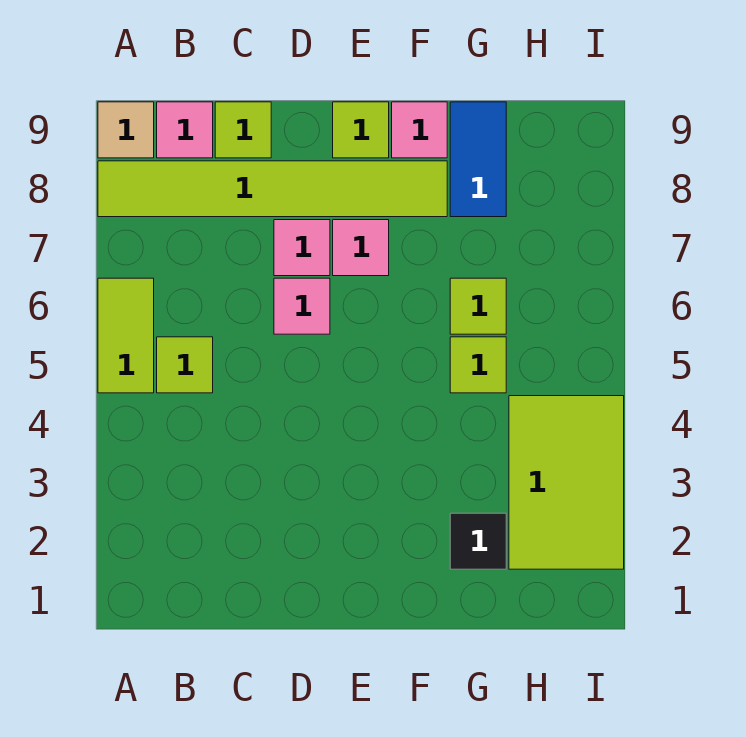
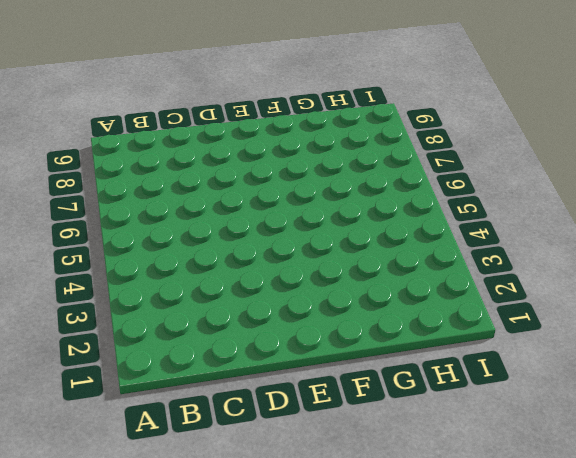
none -> lime 1x2 tile [98,278,154,393]
none -> lime 1x6 tile [98,161,447,217]
none -> tan 1x1 tile [98,102,154,158]

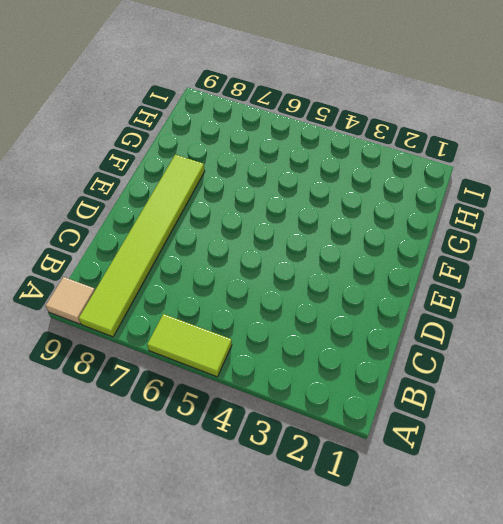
none -> lime 1x1 tile [157,337,213,393]
none -> pink 1x1 tile [157,102,213,158]
none -> lime 1x1 tile [215,102,271,158]

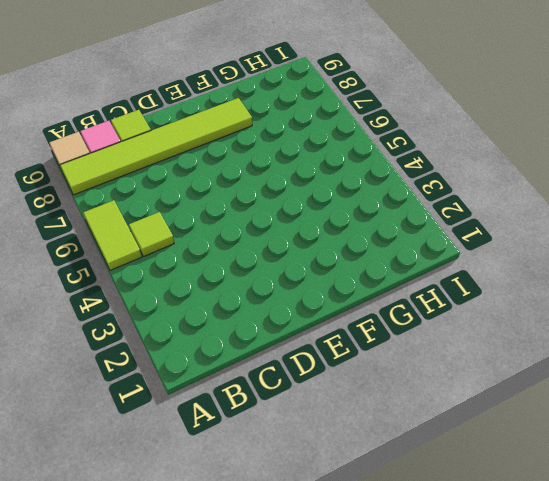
none -> pink 1x1 tile [274,278,330,334]
none -> pink 1x1 tile [274,220,330,276]
none -> pink 1x1 tile [333,220,389,276]

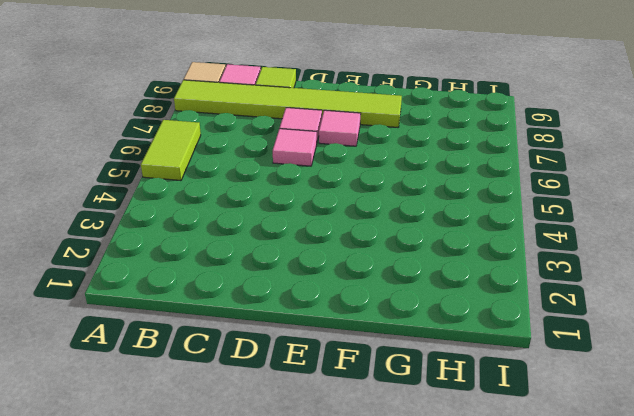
none -> lime 1x1 tile [157,337,213,393]
none -> lime 1x1 tile [333,102,389,158]
none -> pink 1x1 tile [392,102,447,158]

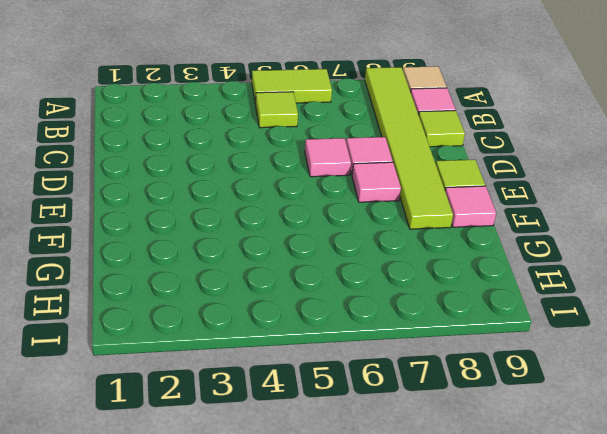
none -> black 1x1 tile [450,513,506,569]
none -> lime 1x1 tile [450,337,506,393]
none -> lime 1x1 tile [450,278,506,334]

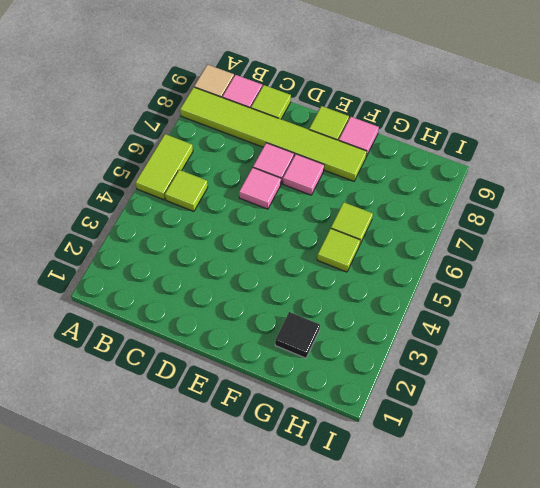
none -> blue 1x2 tile [450,102,506,217]
none -> lime 2x3 tile [509,396,624,569]

